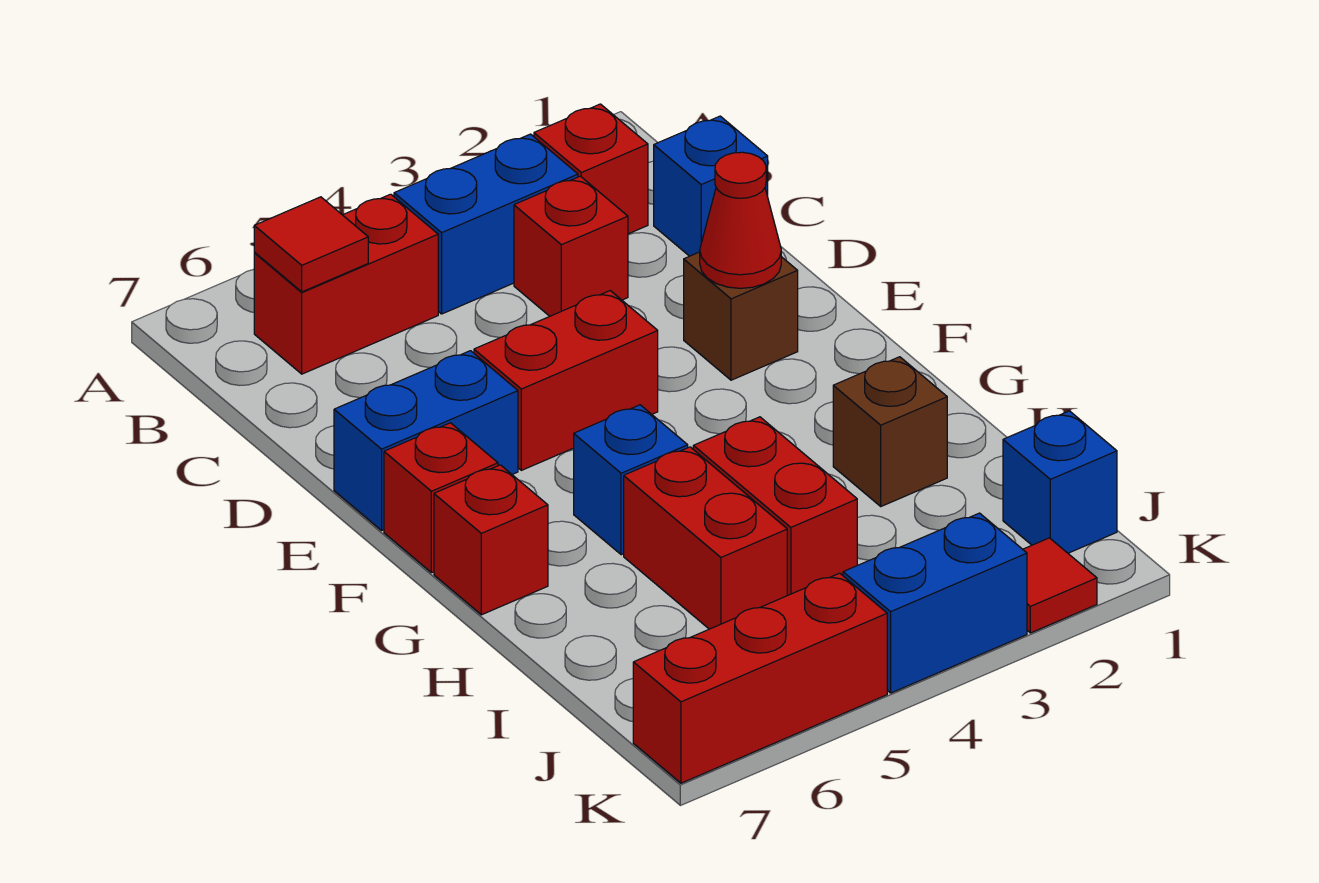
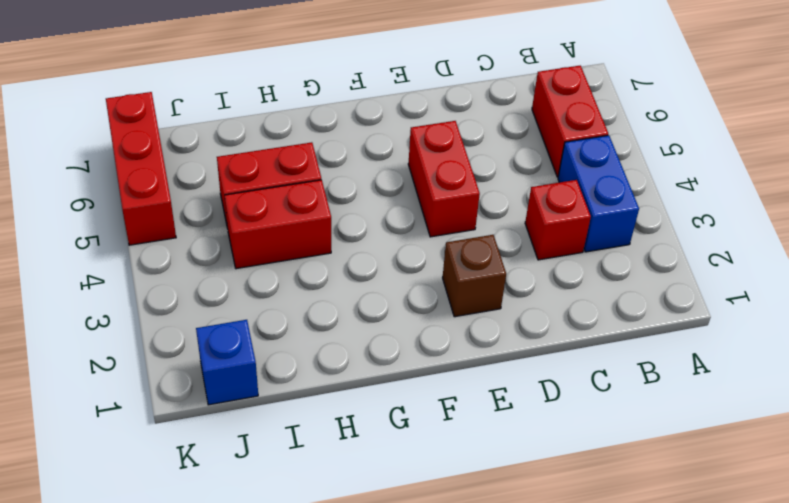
none -> red 1x1 brick [534,104,648,234]
none -> blue 1x1 brick [654,116,768,256]
none -> blue 1x2 brick [334,351,518,530]

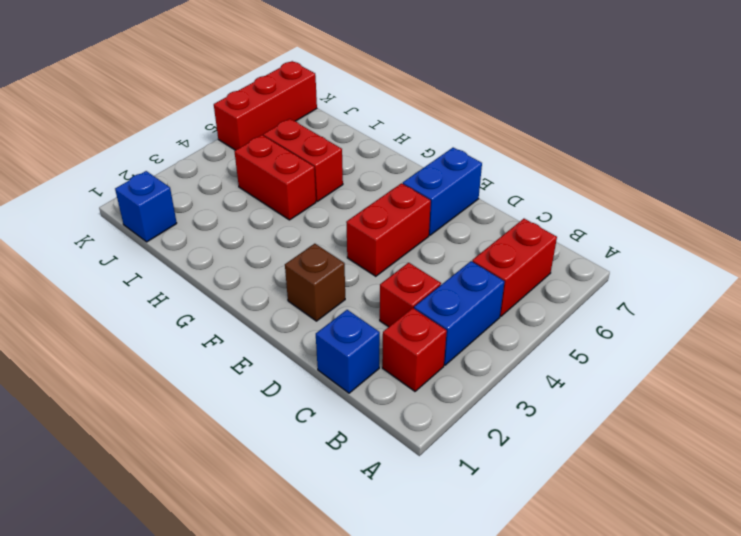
none -> red 1x1 brick [384,423,498,573]
none -> blue 1x1 brick [574,405,688,555]
none -> red 1x1 brick [434,465,548,615]

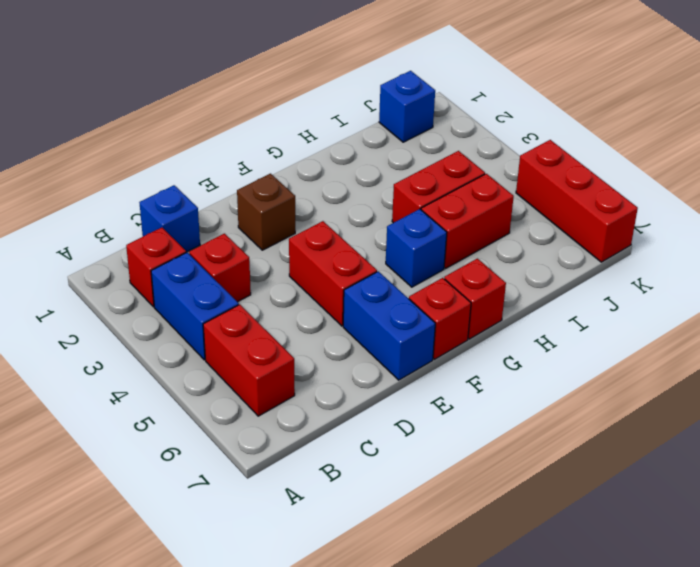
none -> brown 1x1 brick [833,357,947,506]
none -> red 1x1 tile [1023,538,1097,633]
none -> blue 1x2 brick [843,513,1027,693]

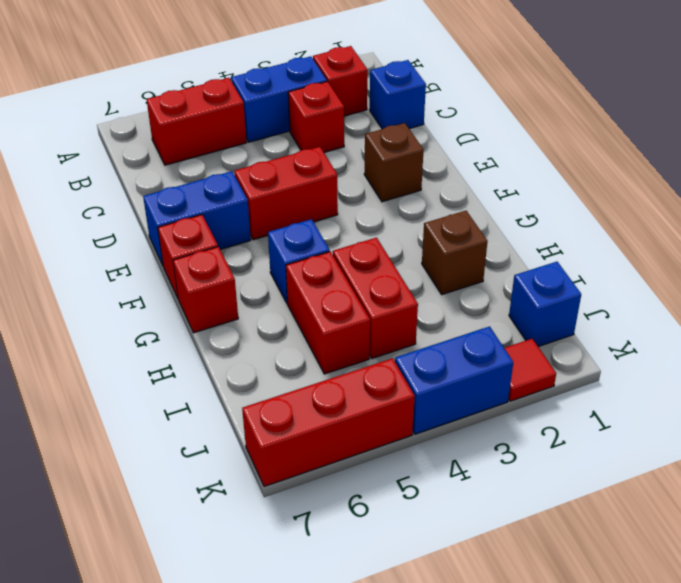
none -> red 1x1 tile [254,197,368,292]
none -> red 1x1 cone [700,152,781,288]

